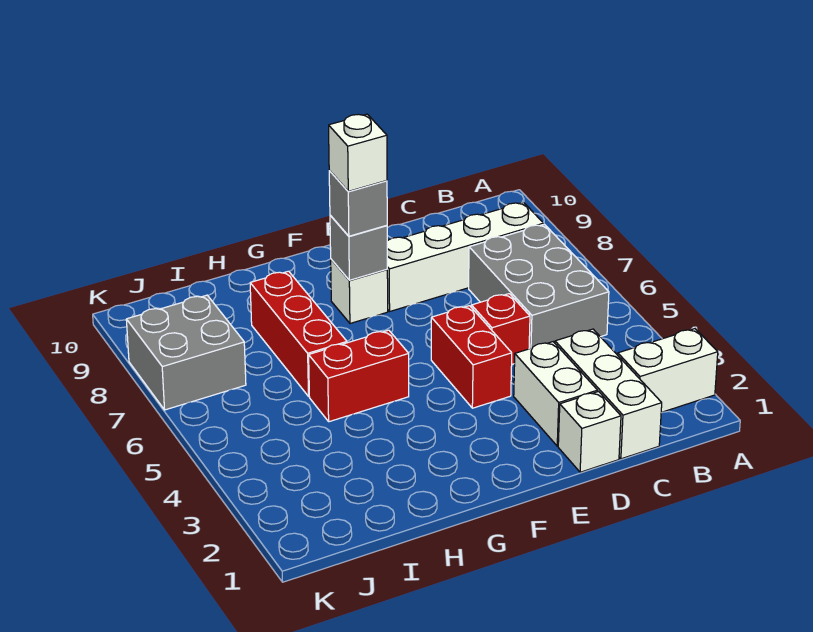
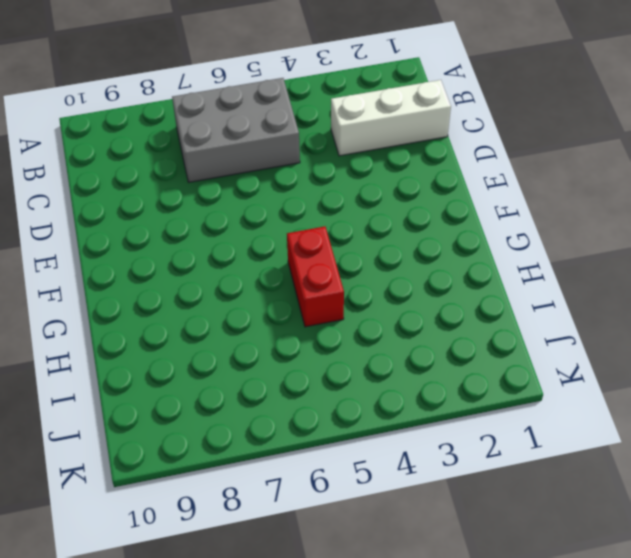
none -> white 1x2 brick [618,329,718,412]
none -> white 1x4 brick [387,202,544,311]
none -> white 1x1 brick [558,392,621,472]

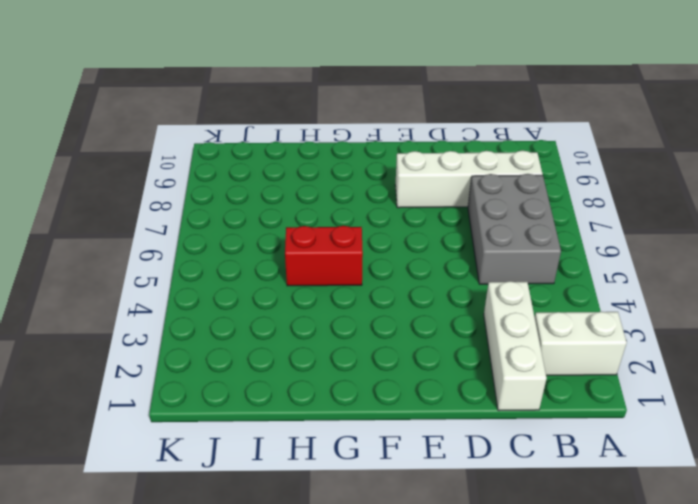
none -> white 1x1 brick [558,392,621,472]
none -> white 1x2 brick [514,342,598,446]
none -> red 1x1 brick [472,294,530,364]

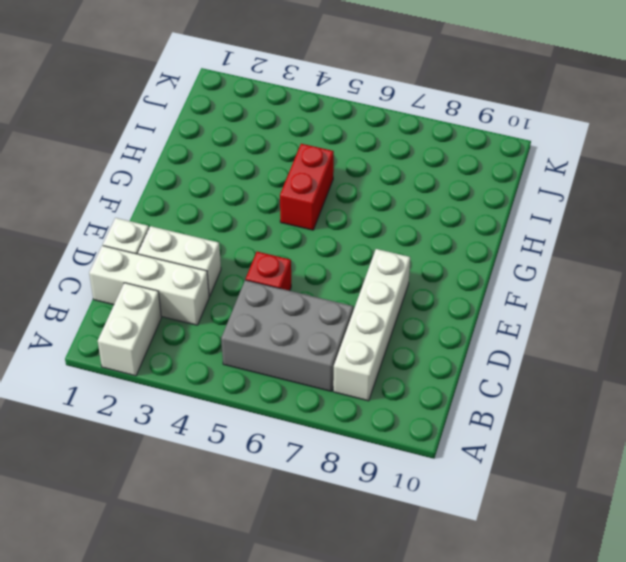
none -> red 1x2 brick [431,306,512,408]
none -> white 1x1 brick [331,259,388,323]
none -> red 1x3 brick [250,271,347,396]

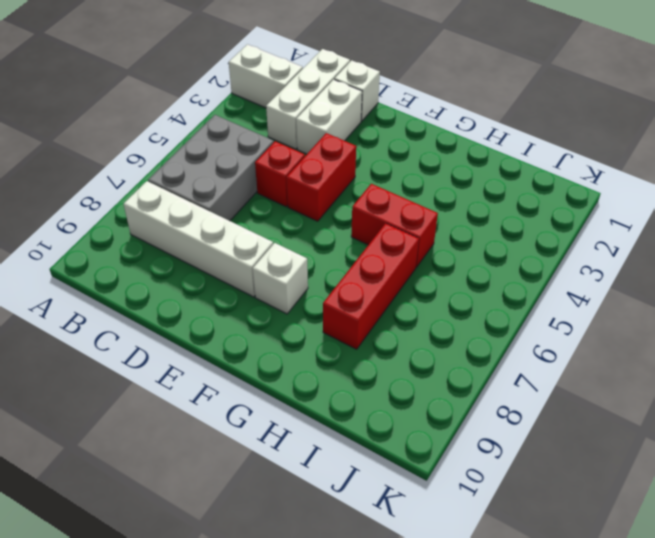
none -> grey 2x2 brick [126,295,246,410]
none -> grey 1x1 brick [330,215,387,280]
none -> grey 1x1 brick [329,171,387,236]

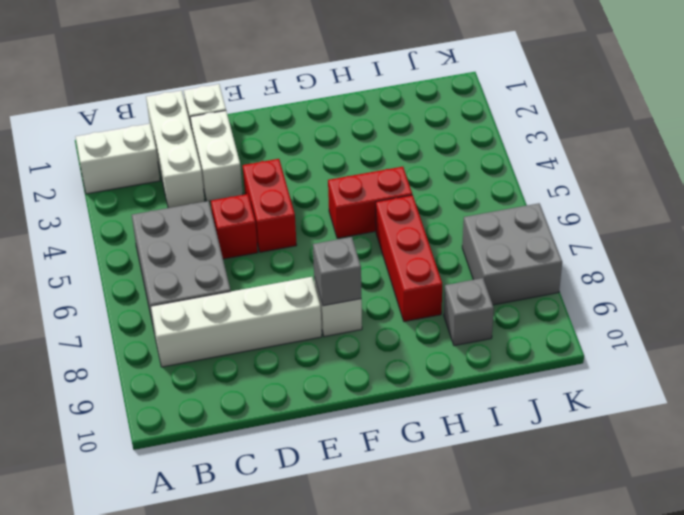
grey 1x1 brick [444,278,494,346] -> grey 1x1 brick moved to [329,171,387,236]
none -> white 1x1 brick [329,114,387,191]

